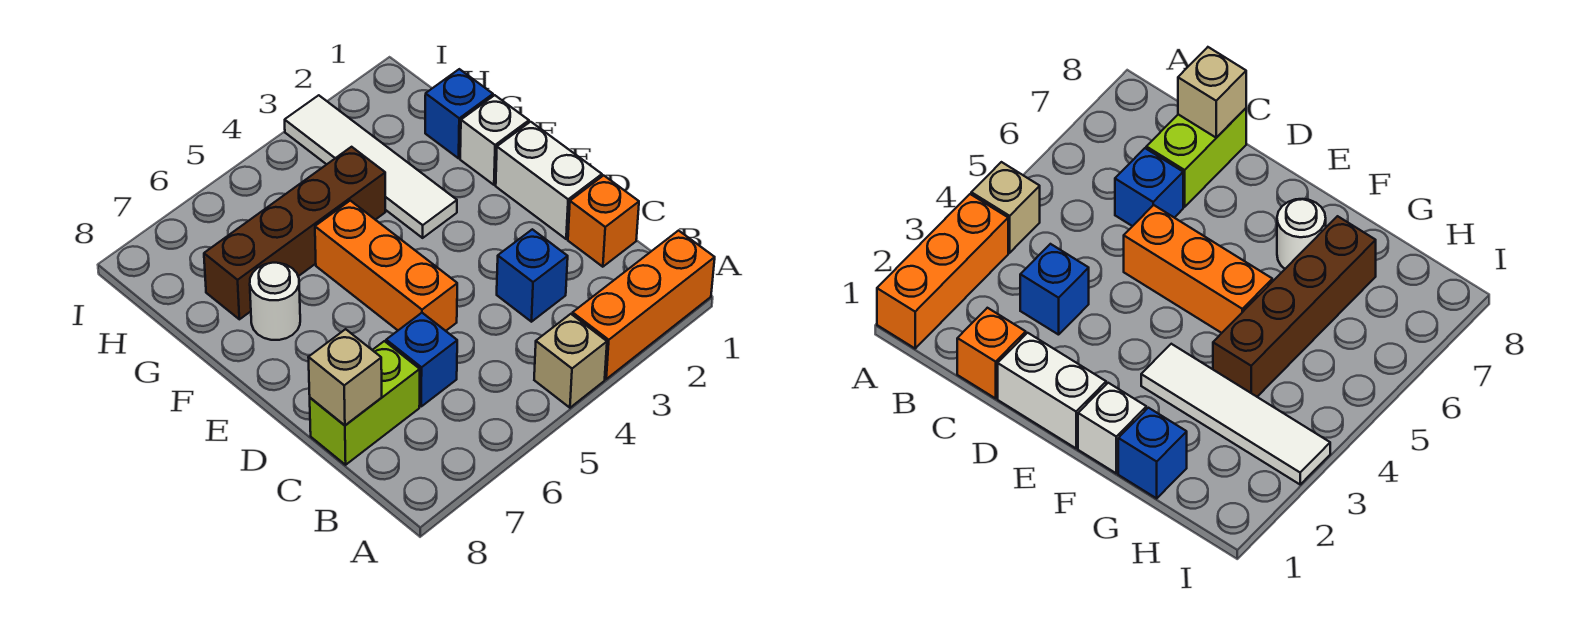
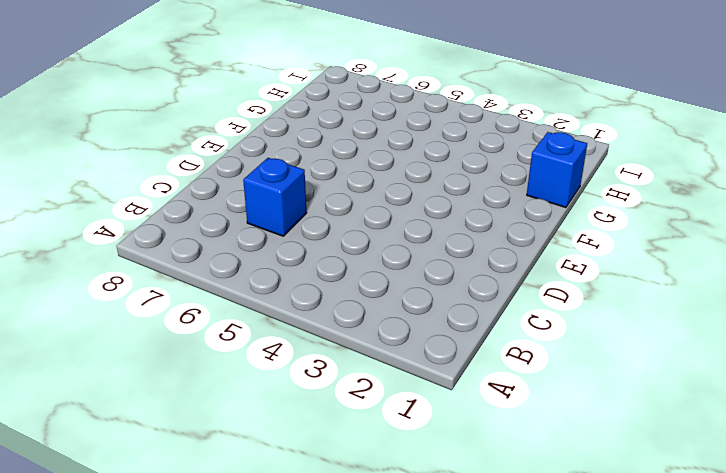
none -> orange 1x3 brick [572,231,715,379]
none -> tan 1x1 brick [534,314,607,408]
none -> orange 1x1 brick [568,175,639,267]

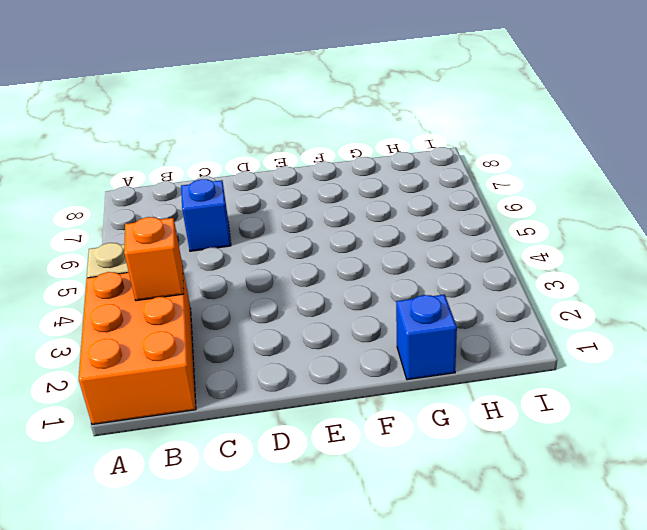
orange 2x3 brick [79,271,196,425] -> orange 1x3 brick [572,231,715,379]
orange 1x1 brick [124,217,184,301] -> orange 1x1 brick moved to [568,175,639,267]
none -> blue 1x1 brick [497,229,568,322]
none -> lime 1x2 brick [310,341,420,465]
none -> white 1x2 brick [496,122,602,239]

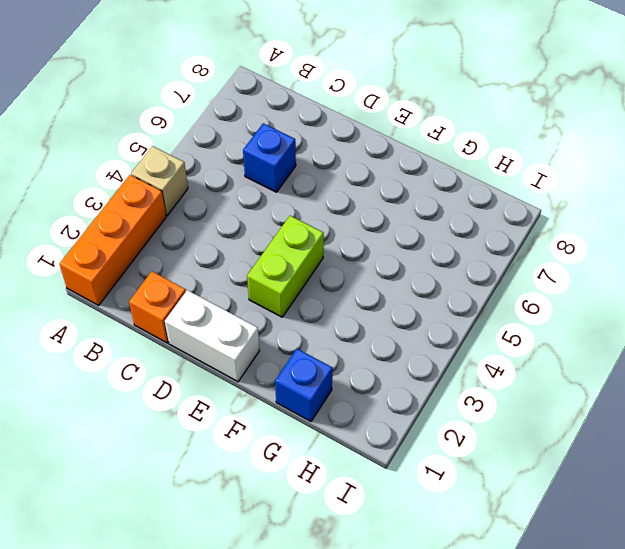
lime 1x2 brick [247,216,324,317] -> lime 1x2 brick moved to [310,341,420,465]
none -> blue 1x1 brick [497,229,568,322]
none -> orange 1x3 brick [315,201,457,331]
none -> white 1x1 brick [460,95,529,185]

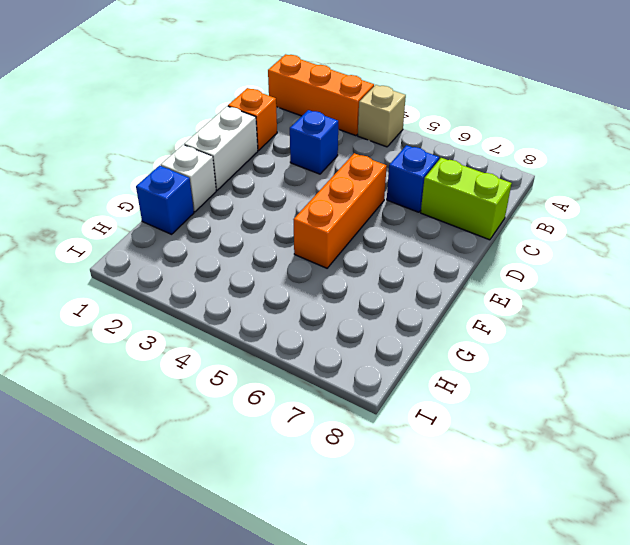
none -> white 1x4 tile [285,95,457,238]
none -> white 1x1 round brick [250,263,300,340]
none -> brown 1x4 brick [204,147,385,319]

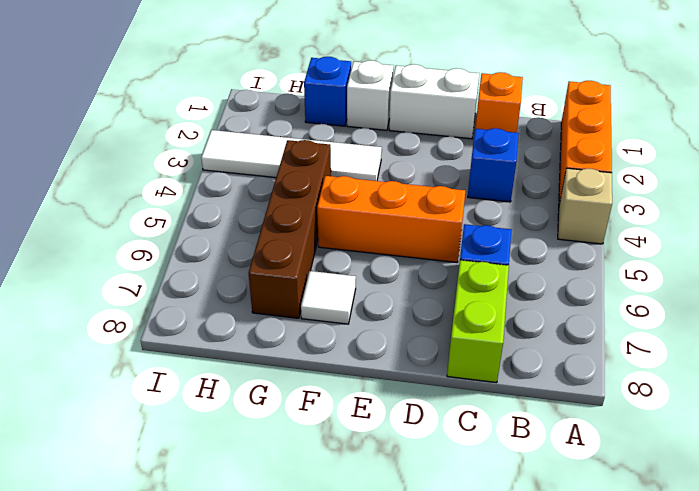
white 1x1 tile [301,271,356,324] -> white 1x1 round brick [250,263,300,340]
none -> tan 1x1 brick [308,329,382,425]

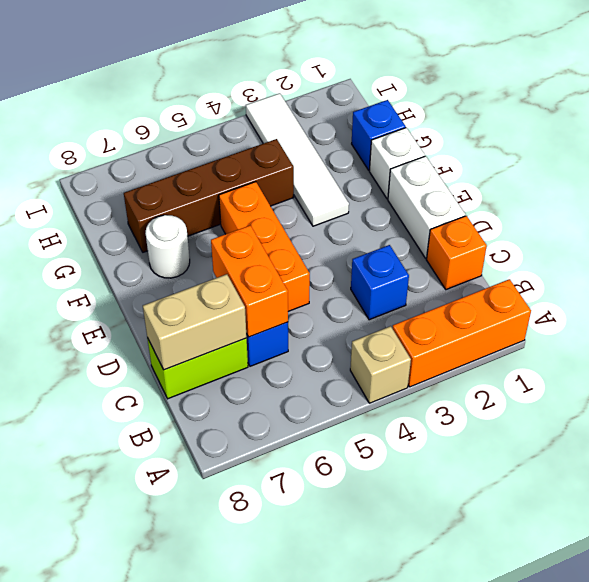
orange 1x2 brick [211,225,288,337] -> none
tan 1x2 brick [143,274,247,370] -> tan 1x1 brick [308,329,382,425]

